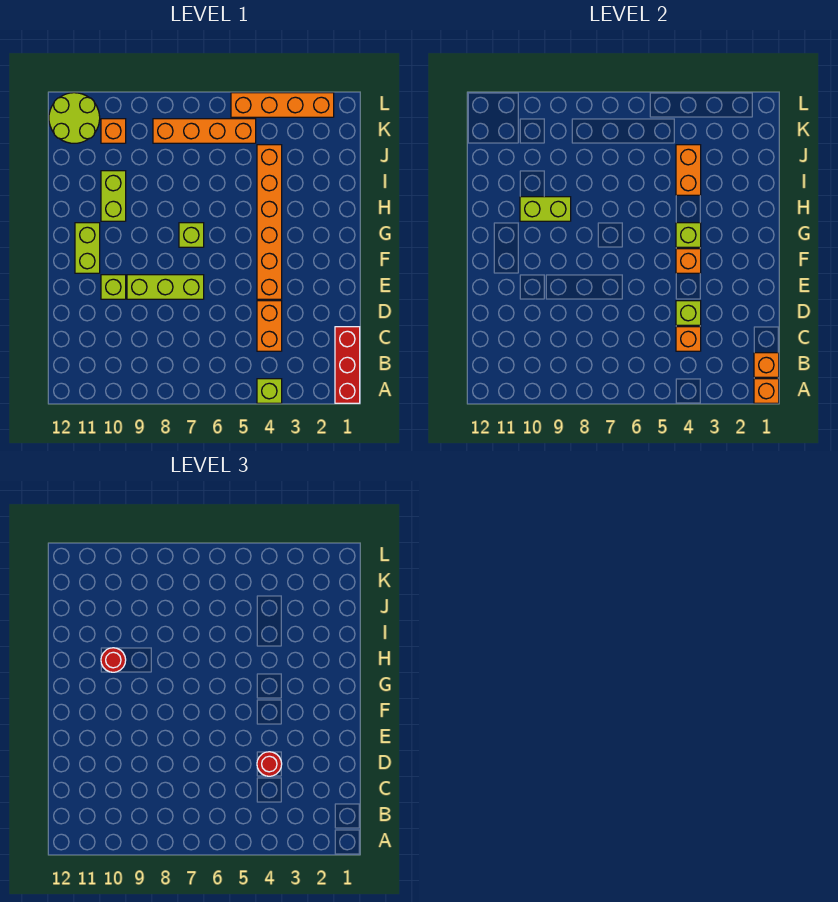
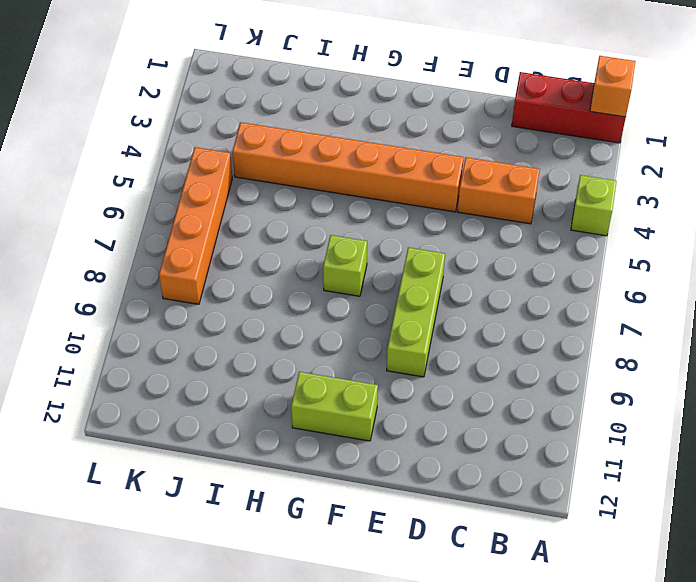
none -> lime 1x1 brick [101,275,126,299]
none -> lime 1x2 brick [101,171,126,221]
none -> orange 1x1 brick [101,119,126,143]

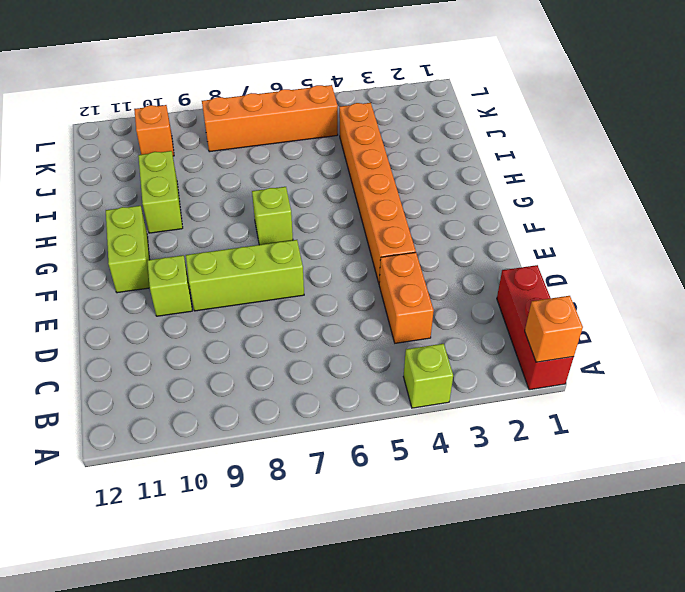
none -> lime 2x2 round brick [49,93,100,143]
none -> orange 1x4 brick [231,93,334,117]
none -> orange 1x1 brick [754,353,779,377]

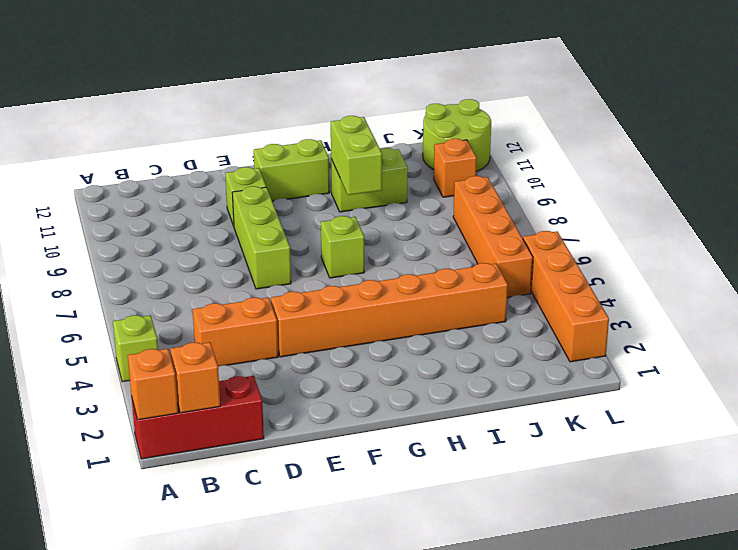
none -> orange 1x1 brick [676,327,701,351]
none -> lime 1x1 brick [676,301,701,325]
none -> orange 1x1 brick [676,249,701,273]

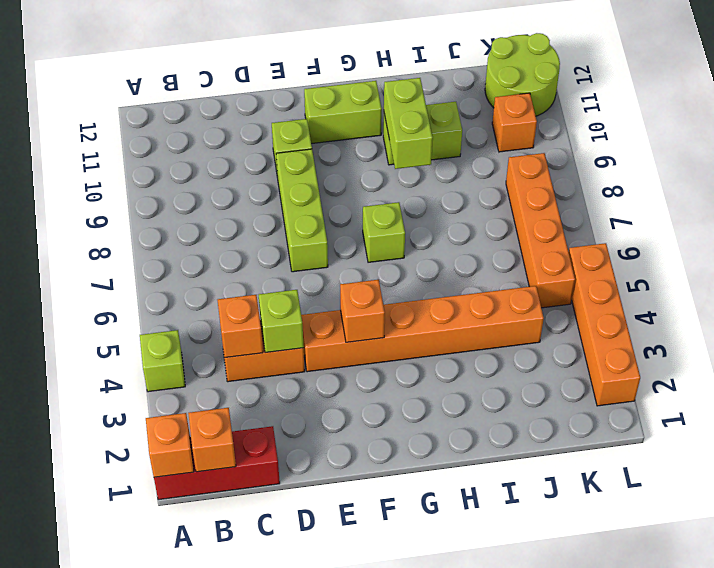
none -> lime 1x1 brick [676,223,701,247]
none -> orange 1x2 brick [676,145,701,195]
none -> red 1x1 round brick [257,752,282,776]

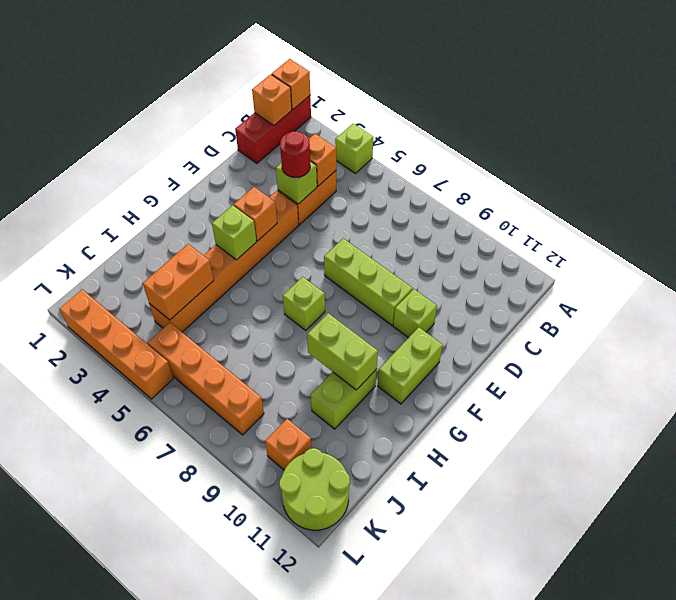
none -> red 1x1 round brick [101,648,126,672]

